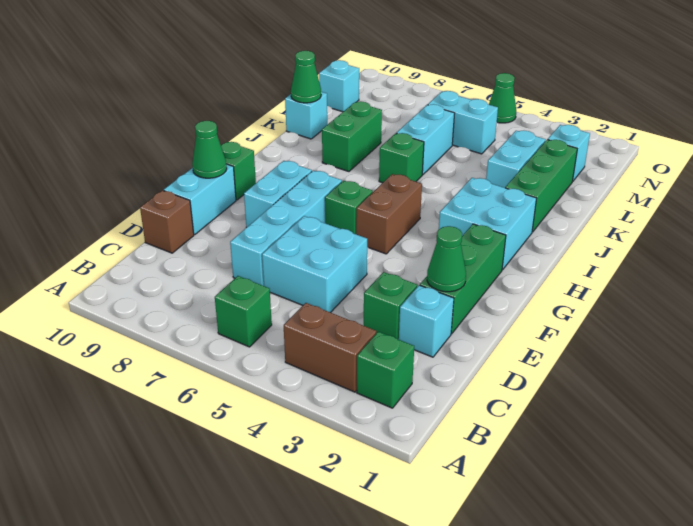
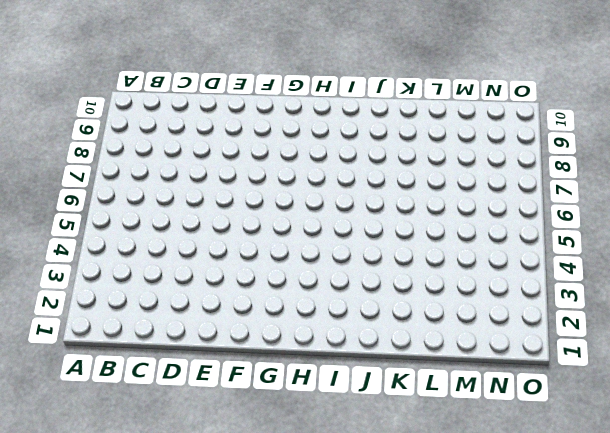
none -> green 1x1 brick [357,332,414,408]
none -> brown 1x2 brick [284,303,376,392]
none -> green 1x1 brick [215,276,272,347]

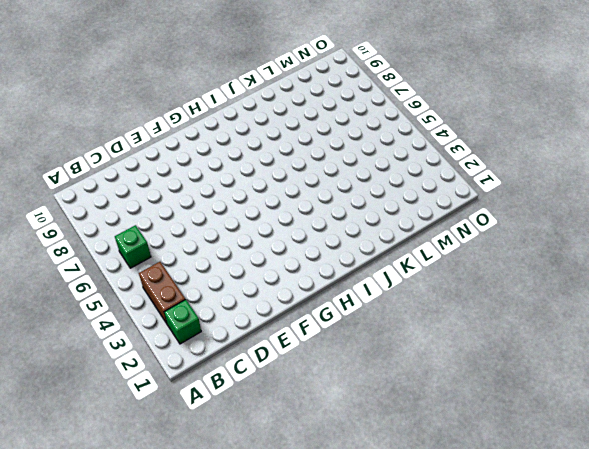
none -> cyan 1x1 brick [399,285,454,357]
none -> green 1x1 brick [364,272,417,339]
none -> cyan 2x2 brick [262,216,367,313]

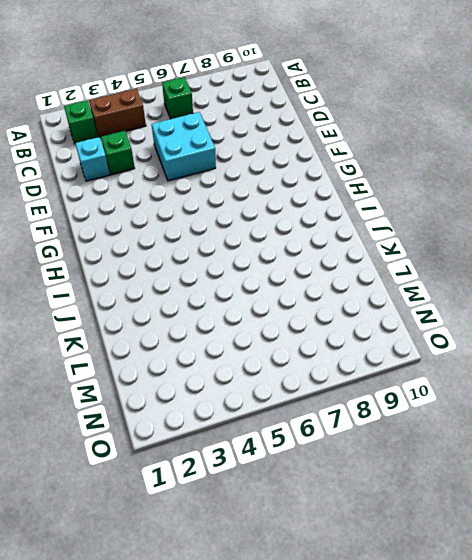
none -> cyan 1x4 brick [230,171,342,286]
none -> brown 1x1 brick [140,190,194,253]
none -> green 1x3 brick [420,224,506,334]

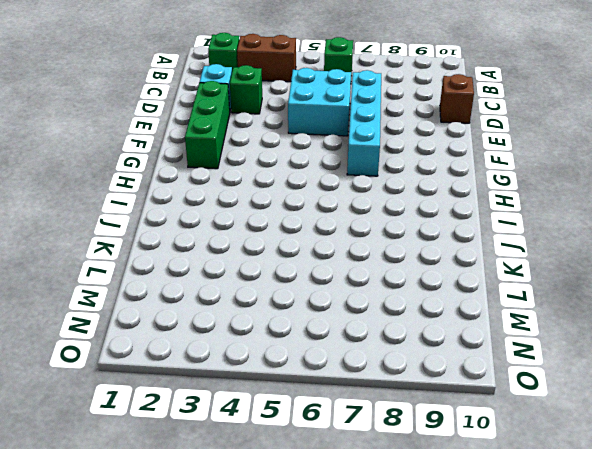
none -> cyan 1x2 brick [164,164,236,235]
none -> cyan 1x2 brick [244,161,312,227]
none -> brown 1x2 brick [356,174,422,254]

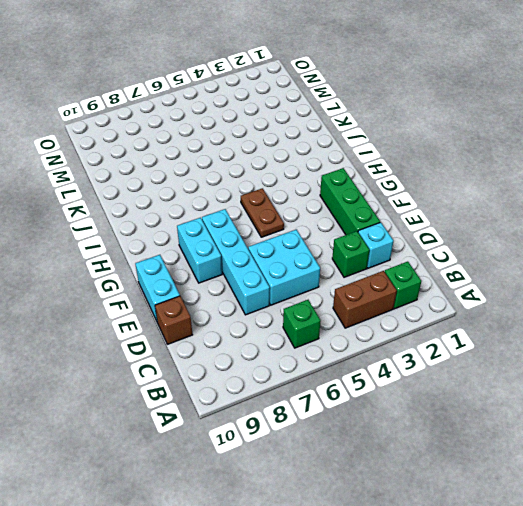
brown 1x2 plate [241,188,284,237] -> brown 1x2 brick [356,174,422,254]
none -> green 1x1 brick [325,181,373,234]
none -> green 1x1 brick [221,142,256,200]
none -> cyan 2x2 brick [439,178,537,270]

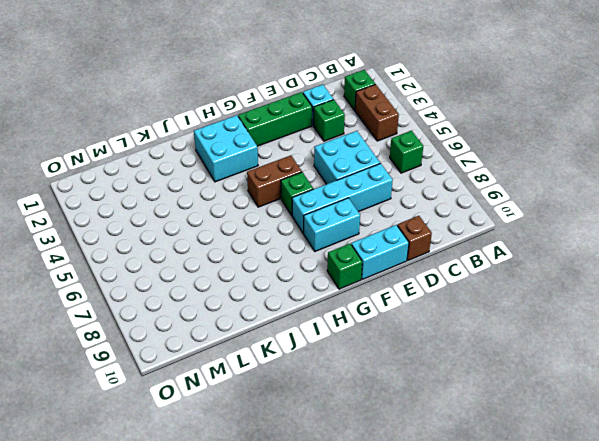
none -> green 1x3 brick [505,140,577,232]
none -> green 1x1 brick [379,133,424,183]
none -> green 1x2 brick [322,102,382,171]

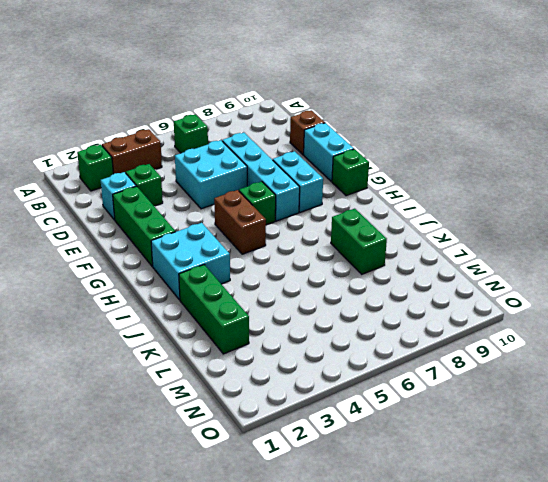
none -> green 1x1 brick [379,133,424,183]
none -> cyan 1x2 brick [486,130,546,188]
none -> cyan 1x2 brick [397,104,455,175]

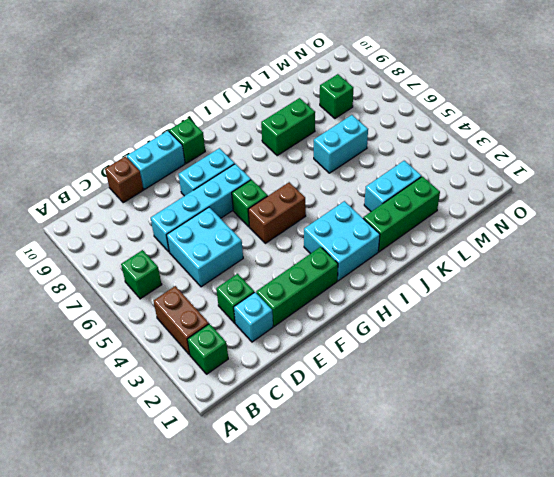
green 1x1 brick [320,74,353,118] -> green 1x1 brick moved to [379,133,424,183]
none -> cyan 1x1 brick [285,92,327,139]
none -> cyan 1x1 brick [548,125,590,182]
none -> cyan 1x2 brick [428,91,498,154]

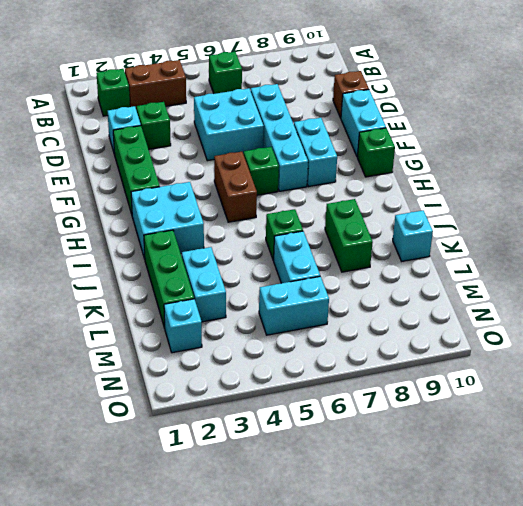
none -> cyan 1x1 brick [319,60,359,112]
none -> green 1x1 cone [489,73,516,123]
none -> green 1x1 cone [427,226,466,292]

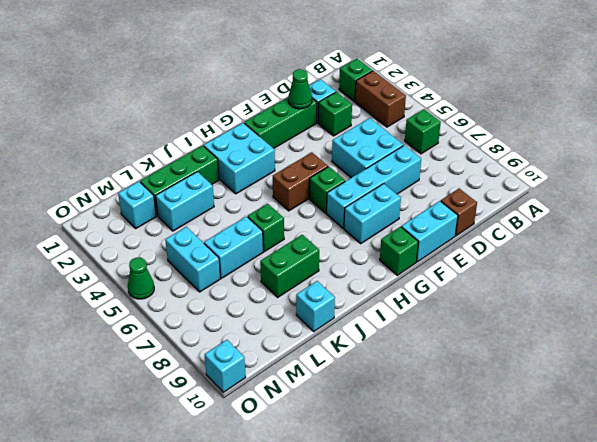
cyan 1x1 brick [205,340,246,392] -> cyan 1x1 brick moved to [319,60,359,112]
none -> green 1x1 cone [192,121,227,178]
none -> green 1x1 cone [291,51,321,103]

